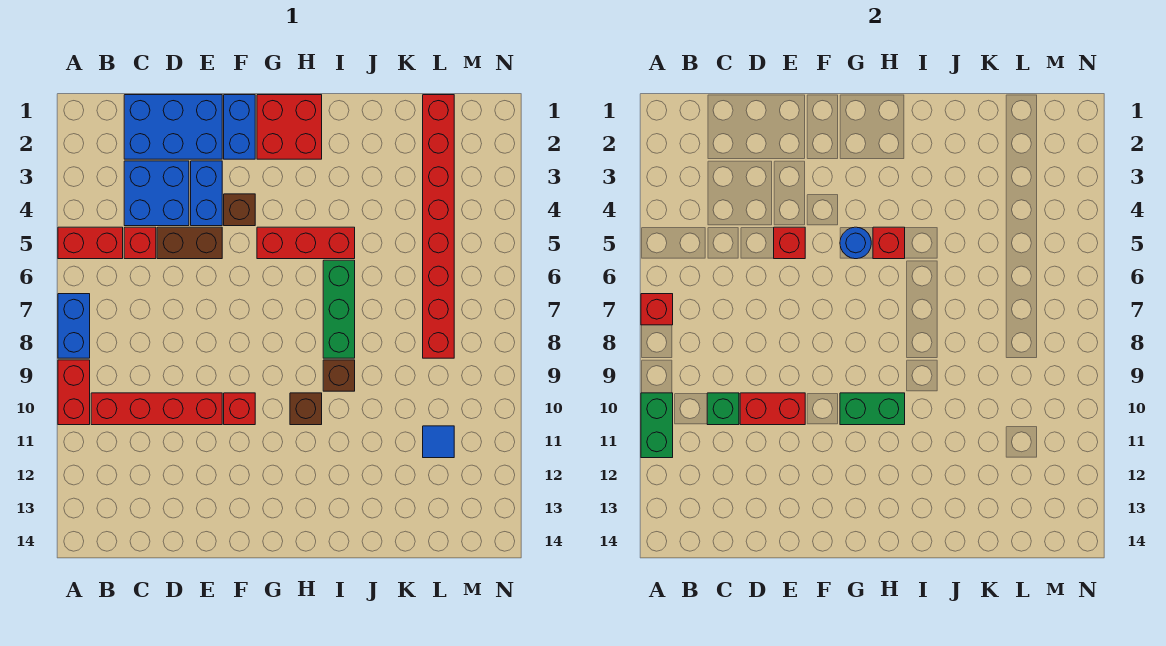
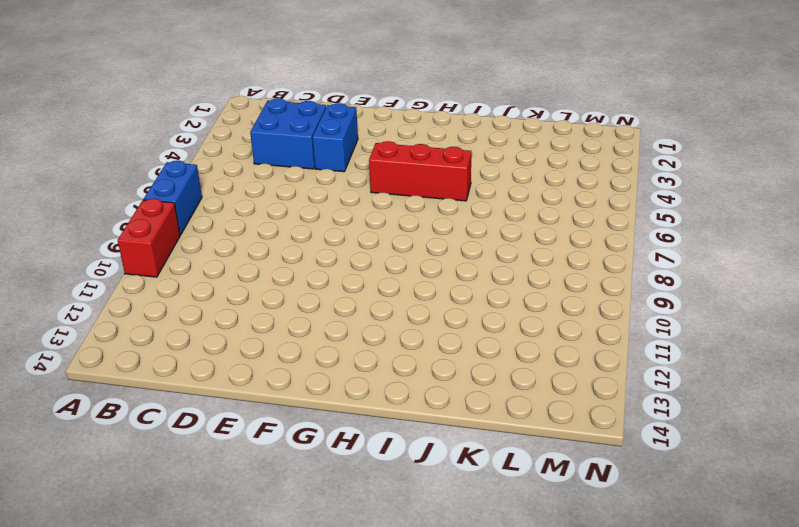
none -> red 1x2 brick [58,227,123,259]
none -> red 1x4 brick [91,393,222,425]
none -> blue 2x3 brick [124,95,222,159]

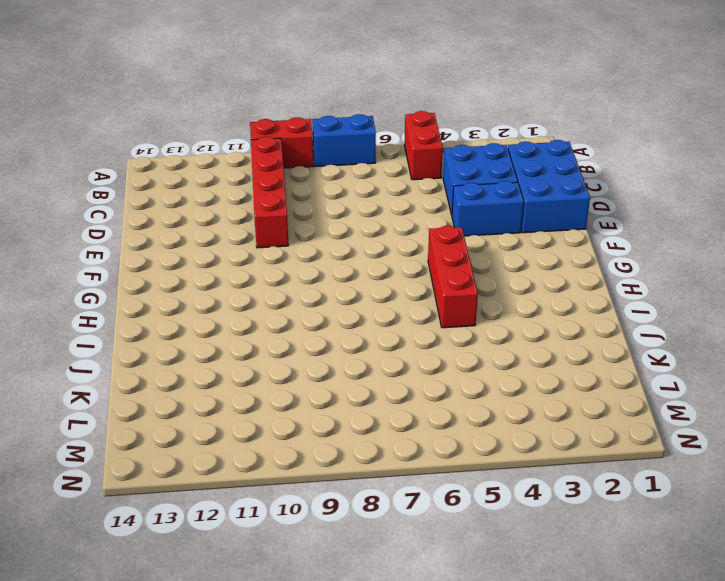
none -> red 1x1 brick [124,227,156,259]
none -> brown 1x2 brick [157,227,222,259]
none -> blue 1x2 brick [224,95,255,159]

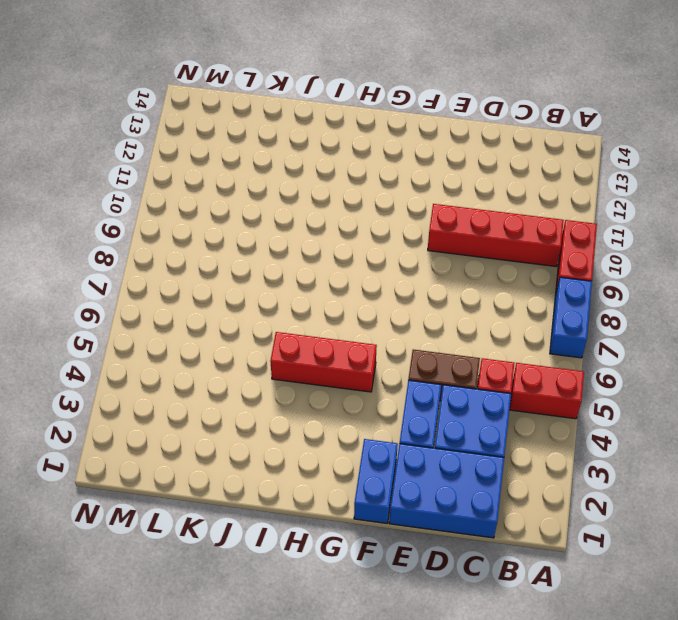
none -> brown 1x1 brick [224,194,255,226]
none -> red 1x1 brick [224,393,255,425]
none -> red 2x2 brick [257,95,322,159]

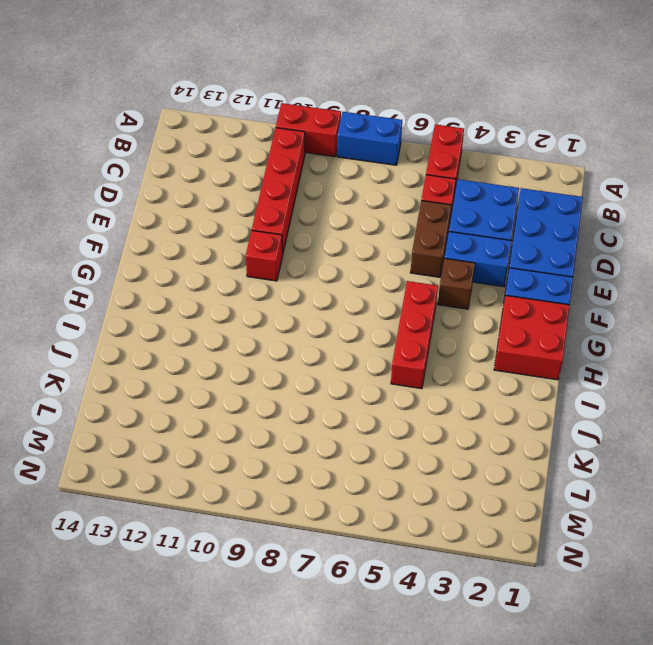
none -> brown 1x1 brick [290,393,322,425]
none -> green 1x3 brick [323,260,355,358]
none -> brown 1x1 brick [323,360,355,391]

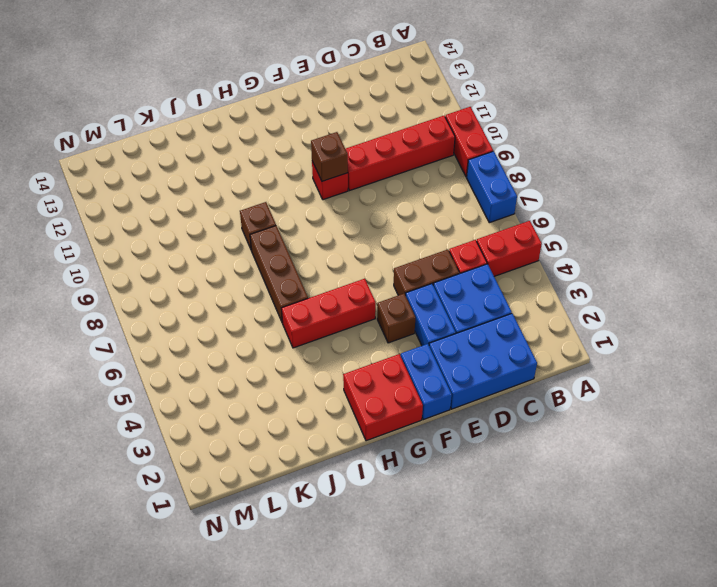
brown 1x1 brick [311,132,348,181] -> brown 1x1 brick moved to [290,393,322,425]
brown 1x3 brick [250,226,308,323] -> green 1x3 brick [323,260,355,358]
none -> red 1x8 brick [423,95,454,358]
none -> blue 1x1 tile [423,426,454,458]
none -> red 1x1 brick [641,294,673,325]

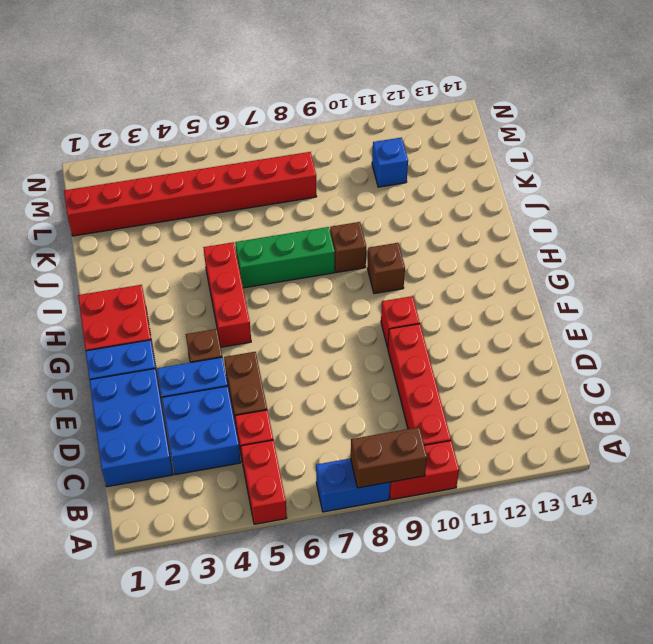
brown 1x2 brick [351,427,427,488] -> none
blue 1x1 brick [372,138,408,187] -> blue 1x1 tile [423,426,454,458]
none -> red 1x1 brick [641,294,673,325]
none -> green 1x2 brick [641,393,673,458]
none -> green 1x1 brick [707,393,739,425]

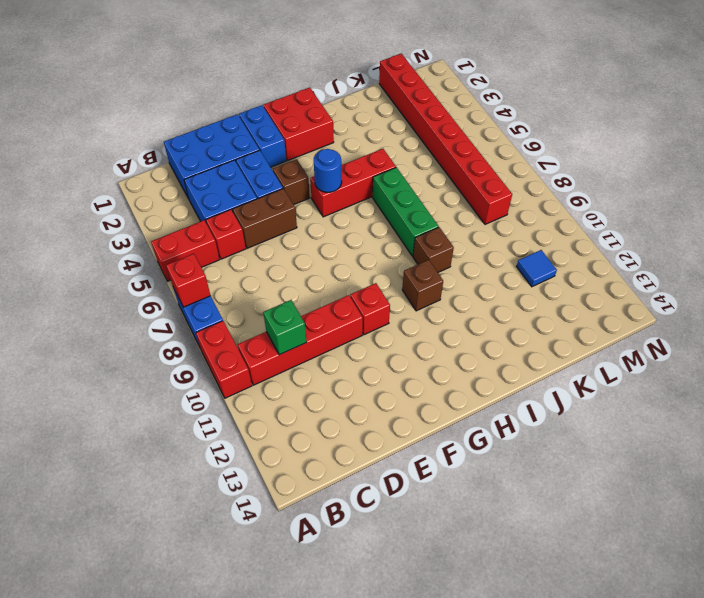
none -> green 1x2 brick [641,393,673,458]
none -> red 1x2 brick [740,393,805,425]
none -> red 1x1 brick [774,227,805,259]

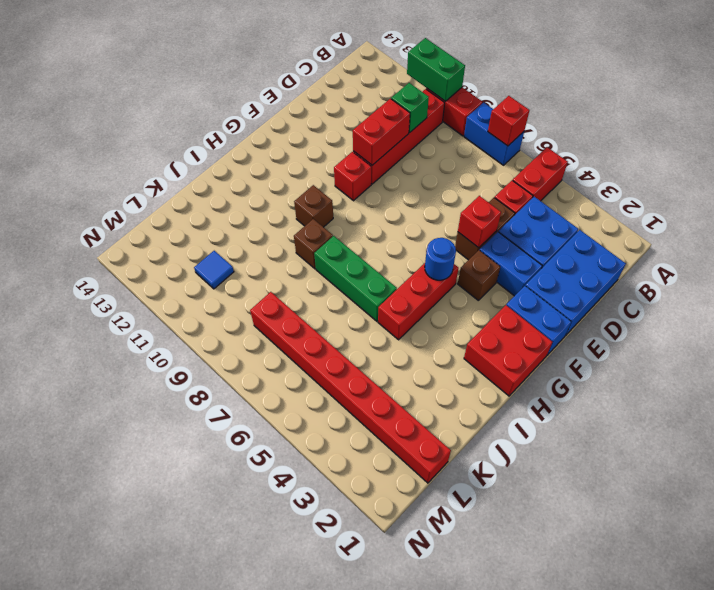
none -> green 1x2 brick [840,393,905,425]
none -> red 1x1 brick [873,227,905,259]

